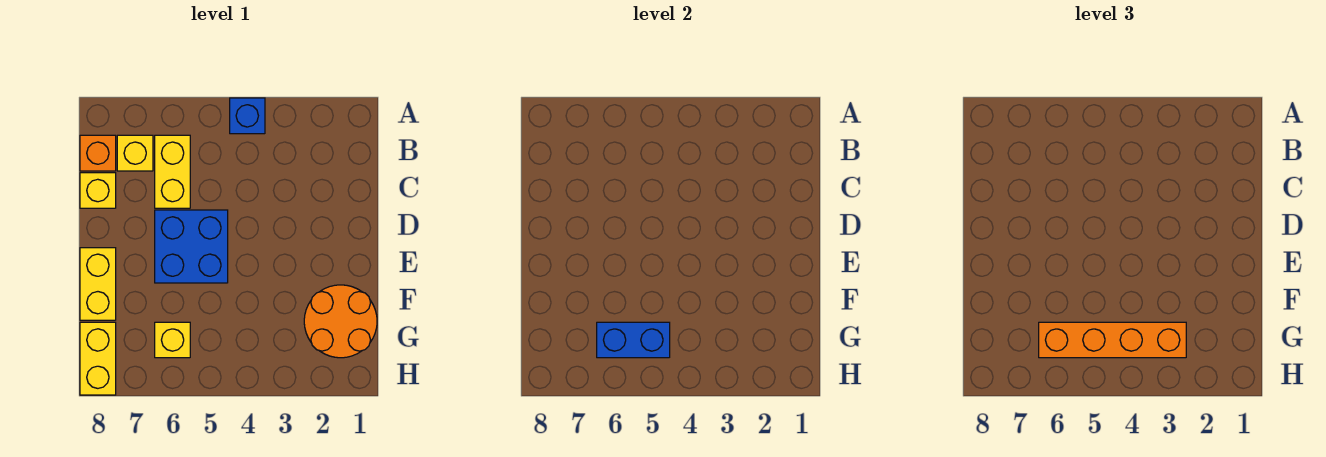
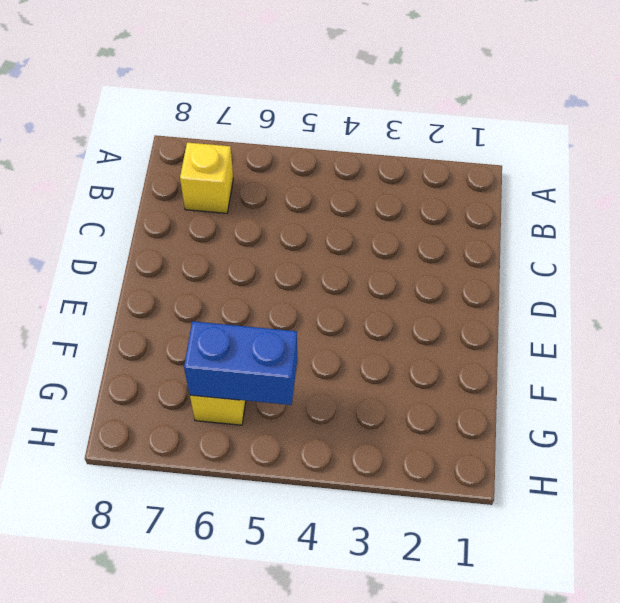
none -> blue 1x1 brick [230,98,265,134]
none -> yellow 1x2 brick [155,135,190,208]
none -> orange 1x1 brick [80,135,116,171]

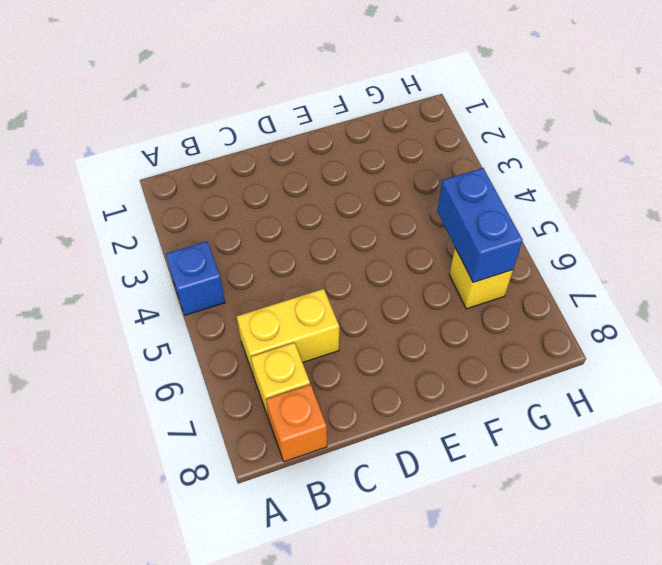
none -> yellow 1x1 brick [80,173,116,208]
none -> blue 2x2 brick [155,210,228,283]
none -> yellow 1x2 brick [80,248,116,320]

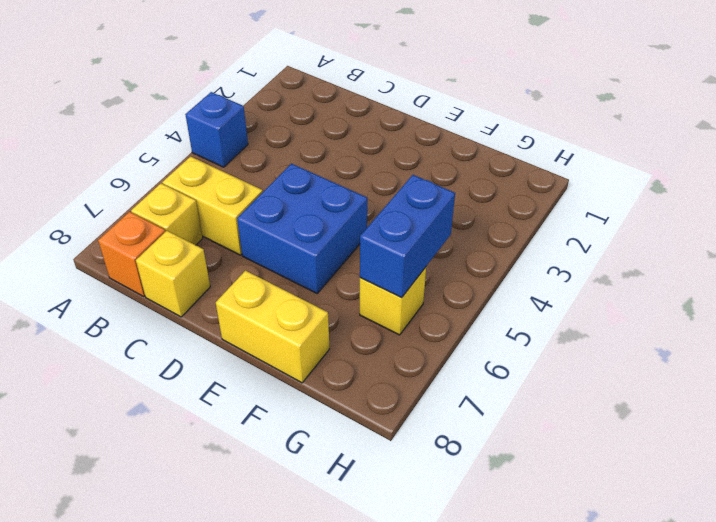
none -> orange 2x2 round brick [304,285,377,358]
none -> yellow 1x2 brick [80,322,116,395]
none -> orange 1x4 brick [1039,322,1186,358]

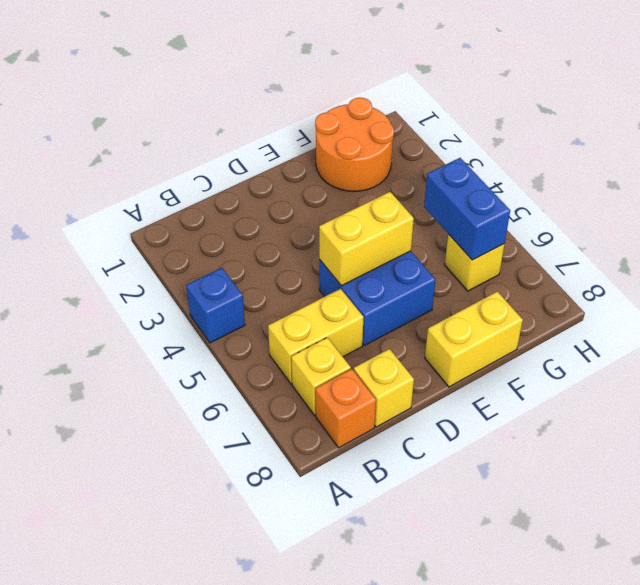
yellow 1x2 brick [319,192,414,286] -> yellow 1x2 brick moved to [80,322,116,395]
none -> orange 1x4 brick [1039,322,1186,358]

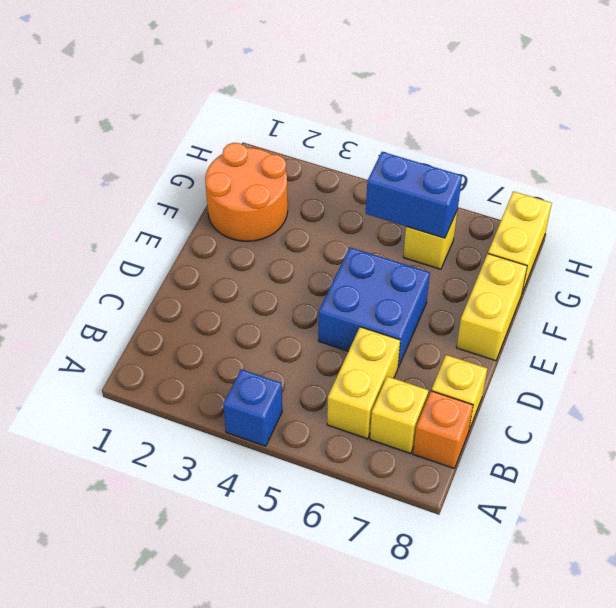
none -> orange 1x4 brick [1039,322,1186,358]

